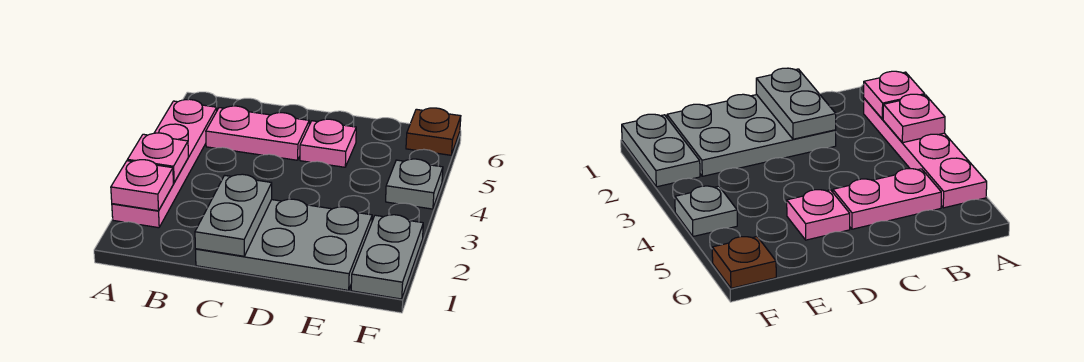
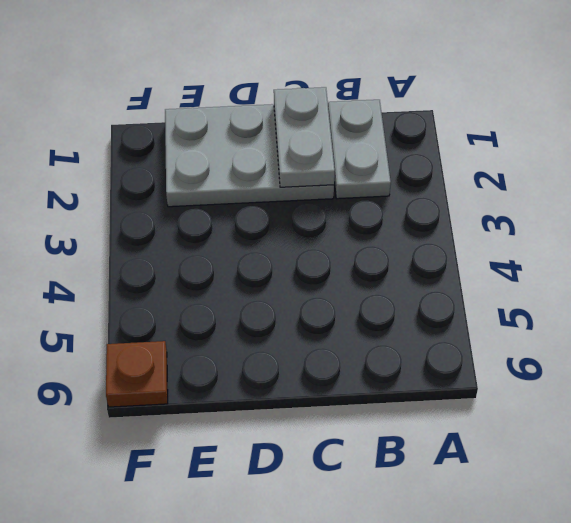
grey 1x2 plate [328,100,391,199] -> grey 1x2 plate moved to [351,215,423,299]
none -> pink 1x4 plate [112,99,217,228]
none -> pink 1x2 plate [206,106,309,160]

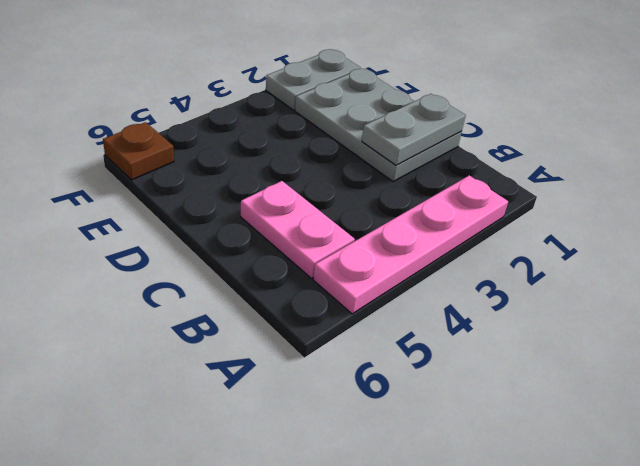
none -> pink 1x1 plate [300,119,356,167]
none -> grey 1x1 plate [386,159,443,209]

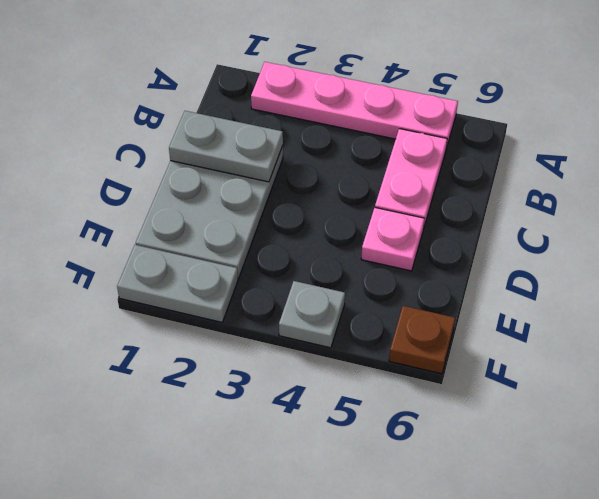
none -> pink 1x1 plate [111,160,173,211]
none -> pink 1x1 plate [128,133,188,183]

